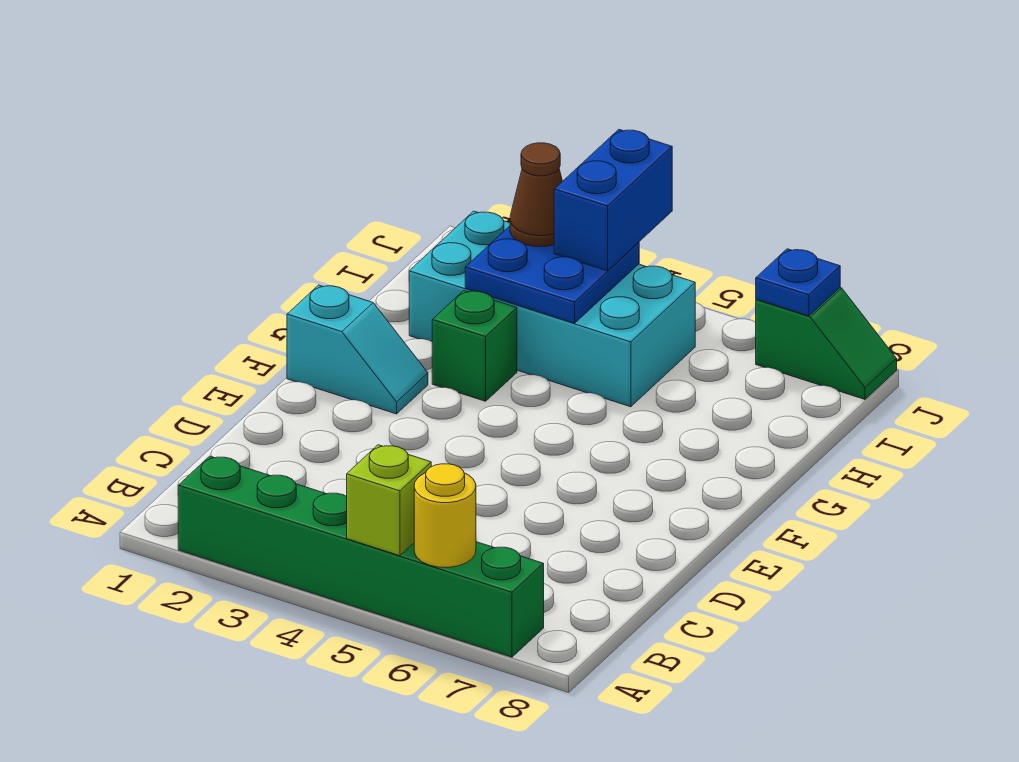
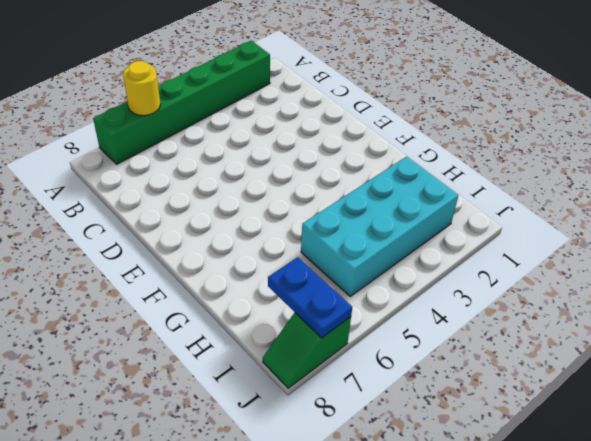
blue 1x2 plate [268,257,352,338] -> blue 1x1 plate [756,249,840,316]
none -> cyan 1x2 slope [287,285,428,414]
none -> green 1x1 brick [432,291,517,401]

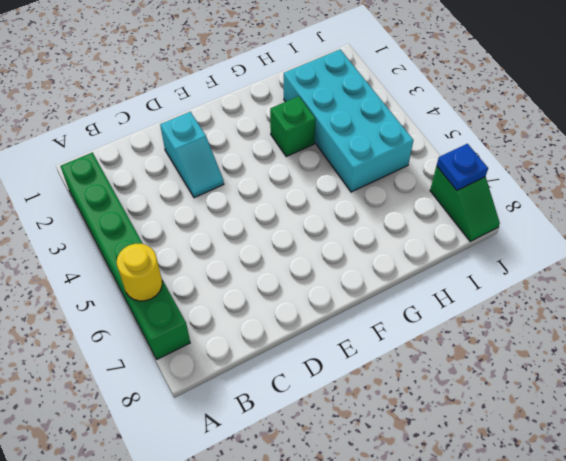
cyan 1x2 slope [160,112,224,198] -> cyan 1x2 slope moved to [287,285,428,414]
none -> lime 1x1 brick [347,445,431,556]
none -> blue 2x2 plate [465,226,639,323]

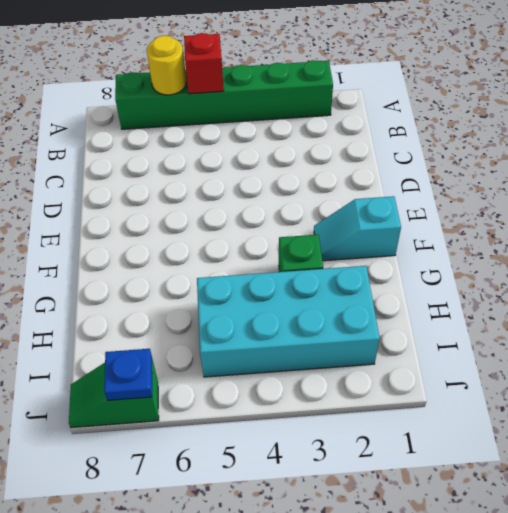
red 1x1 brick [184,33,224,94] -> lime 1x1 brick [347,445,431,556]
none -> blue 2x2 plate [465,226,639,323]
none -> brown 1x1 cone [510,143,562,247]

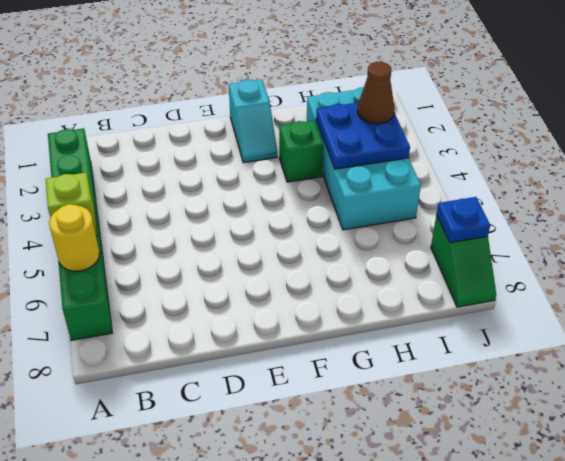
none -> blue 1x2 brick [554,130,672,271]

